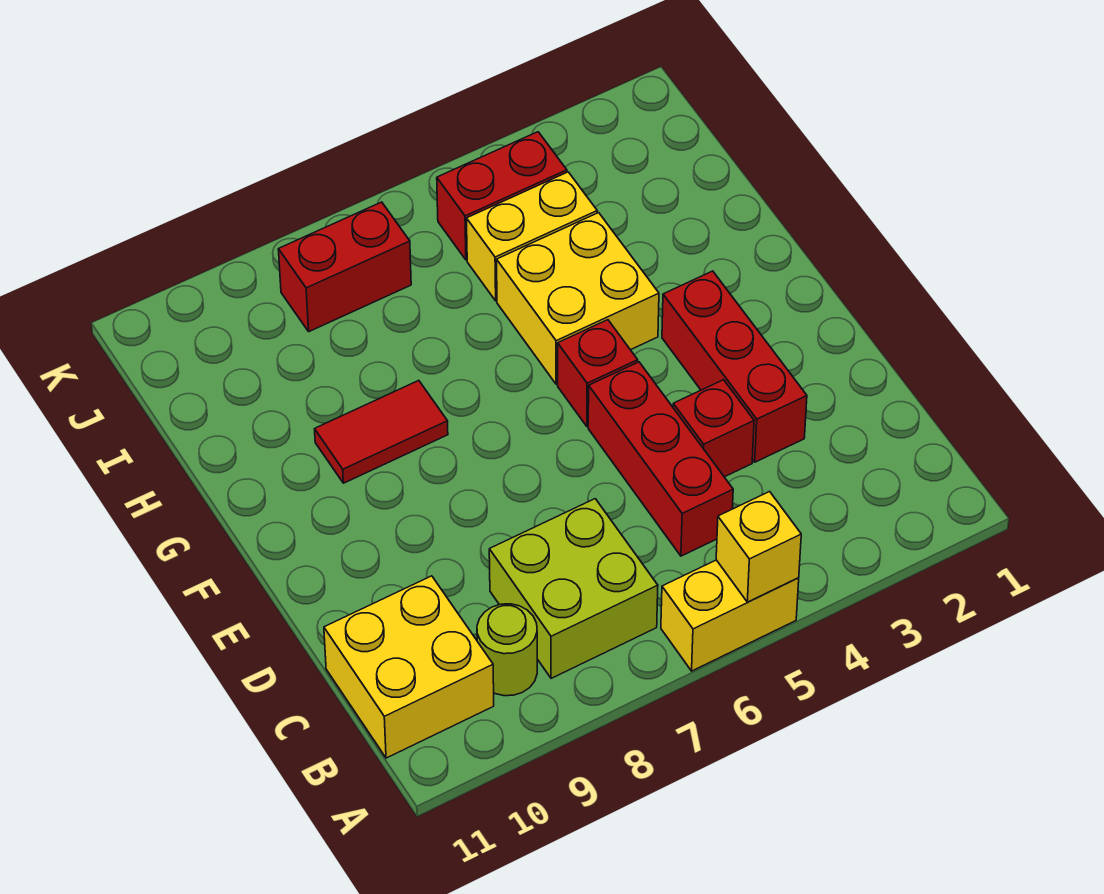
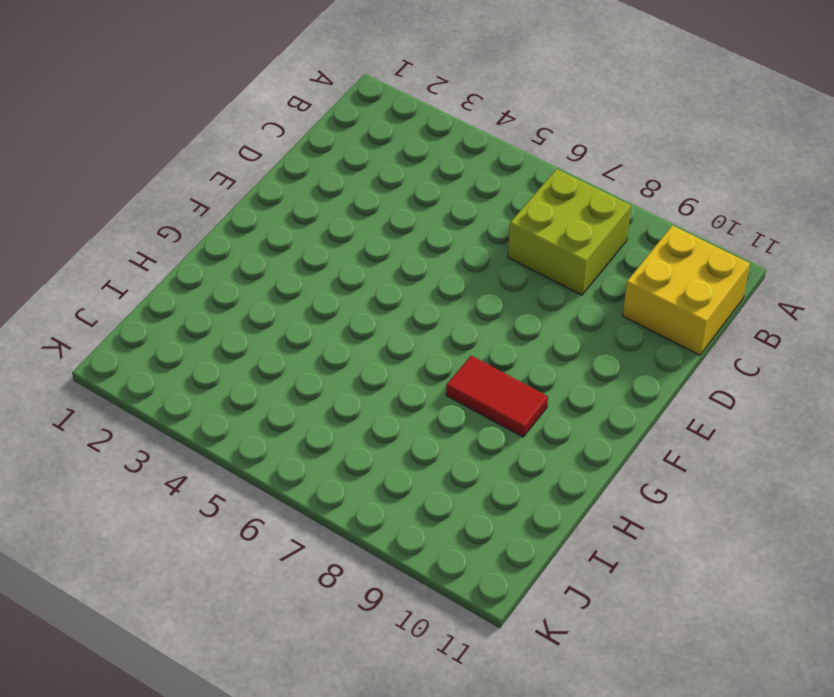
none -> yellow 1x2 brick [661,560,799,671]
none -> lime 1x1 round brick [477,604,537,696]
none -> red 1x3 brick [588,362,733,556]

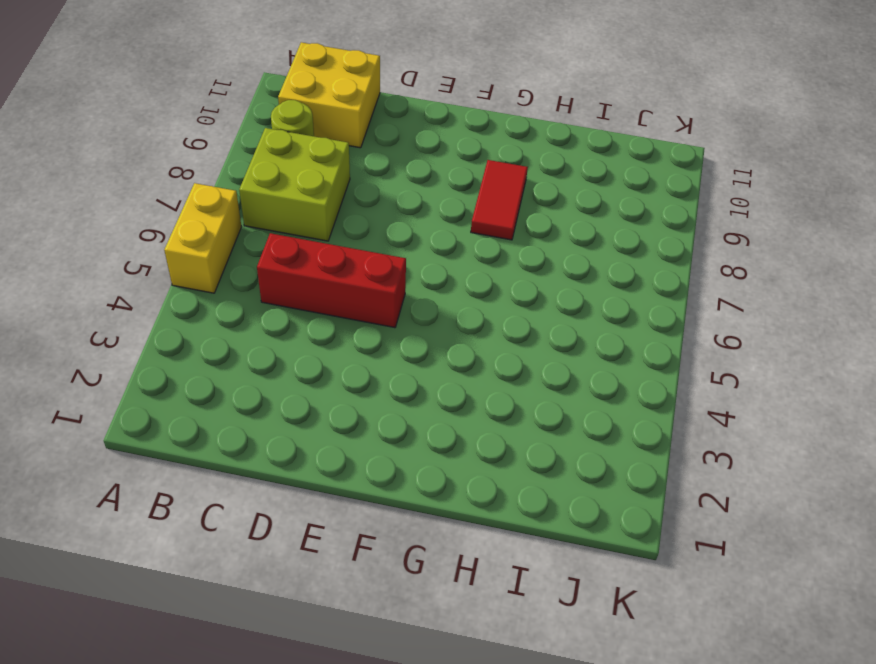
none -> red 1x3 brick [662,271,807,462]
none -> red 1x1 brick [673,380,754,477]
none -> red 1x1 brick [558,320,638,426]

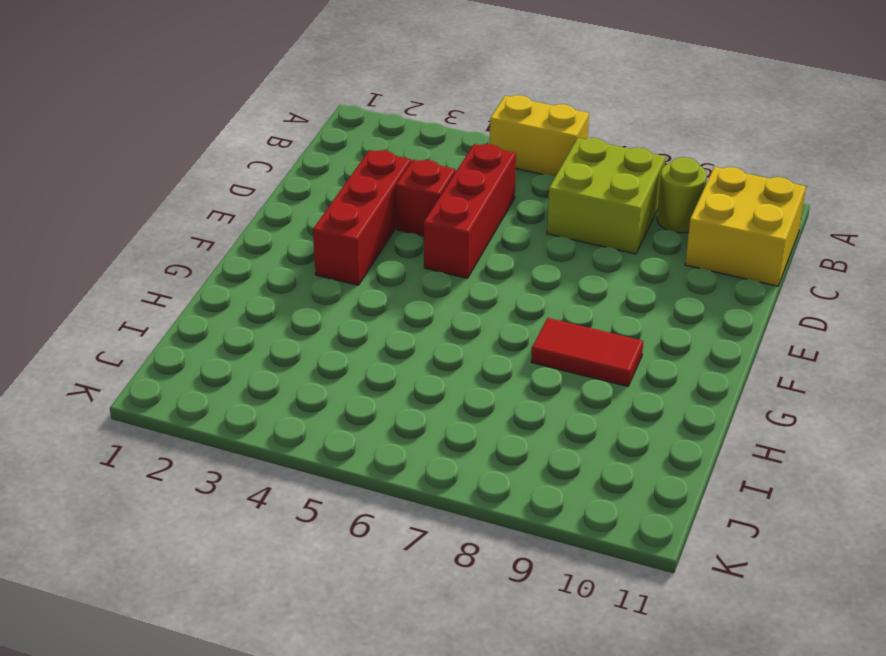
none -> red 1x1 brick [558,320,638,426]
none -> yellow 2x2 brick [497,213,659,384]
none -> yellow 1x2 brick [467,172,597,301]

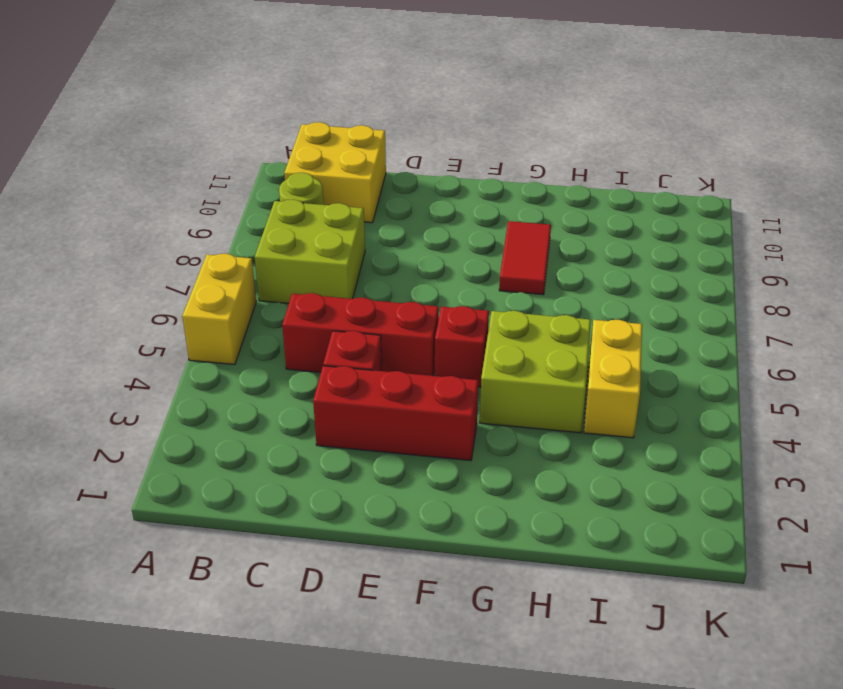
lime 2x2 brick [480,311,591,433] -> yellow 2x2 brick [497,213,659,384]
none -> red 1x2 brick [437,132,567,260]
none -> red 1x2 brick [278,202,411,332]
none -> yellow 1x1 brick [716,492,801,602]

